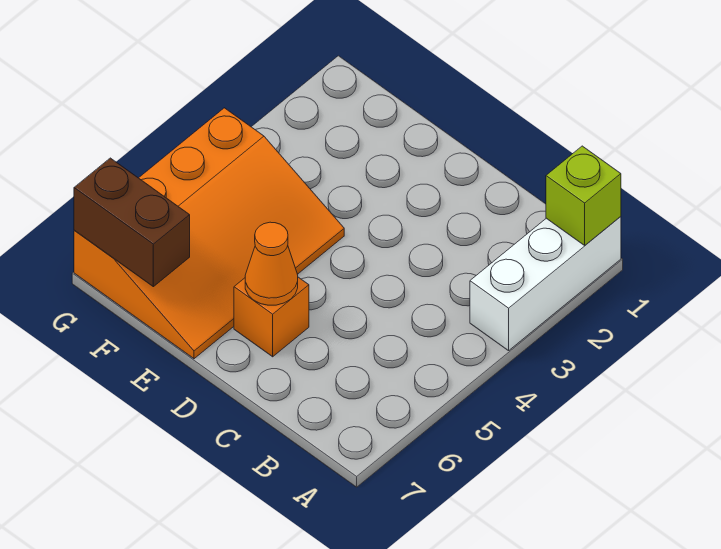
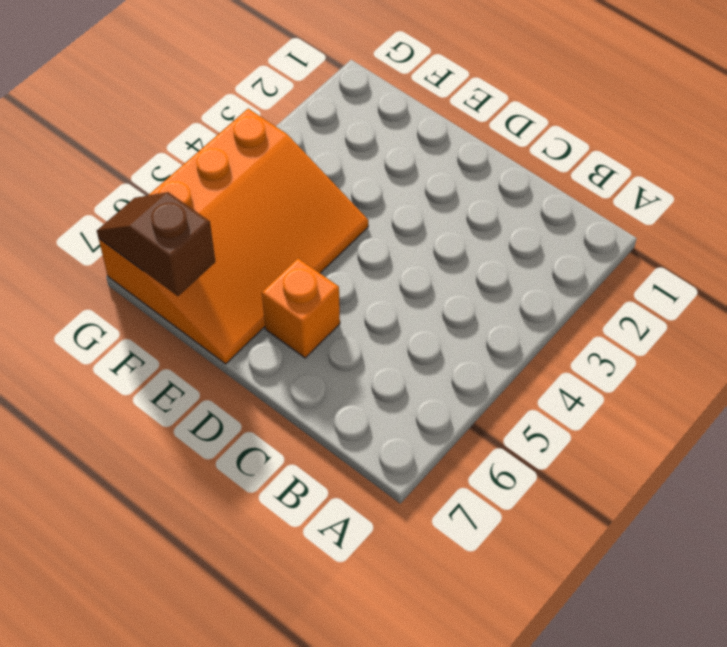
brown 1x2 slope [97,192,215,296] -> brown 1x2 brick [74,158,190,287]
none -> white 1x3 brick [470,217,621,351]
none -> lime 1x1 brick [546,146,621,245]

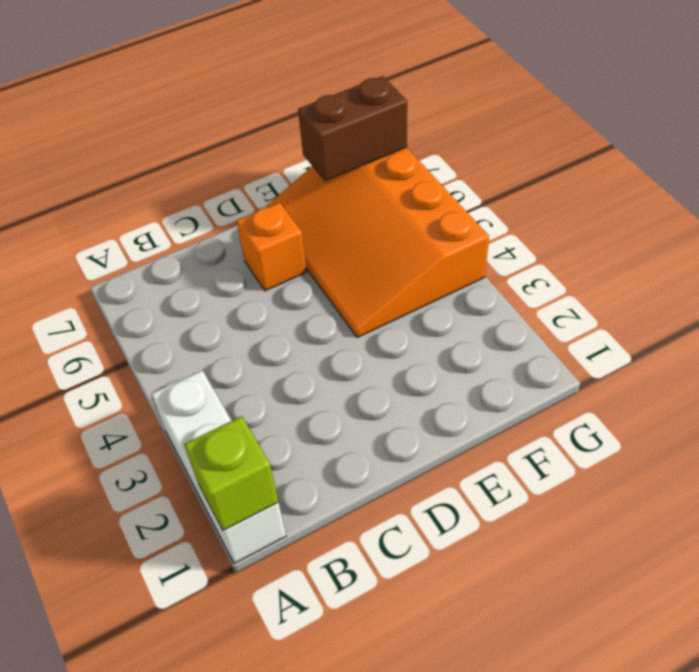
none -> orange 1x1 cone [245,222,298,305]

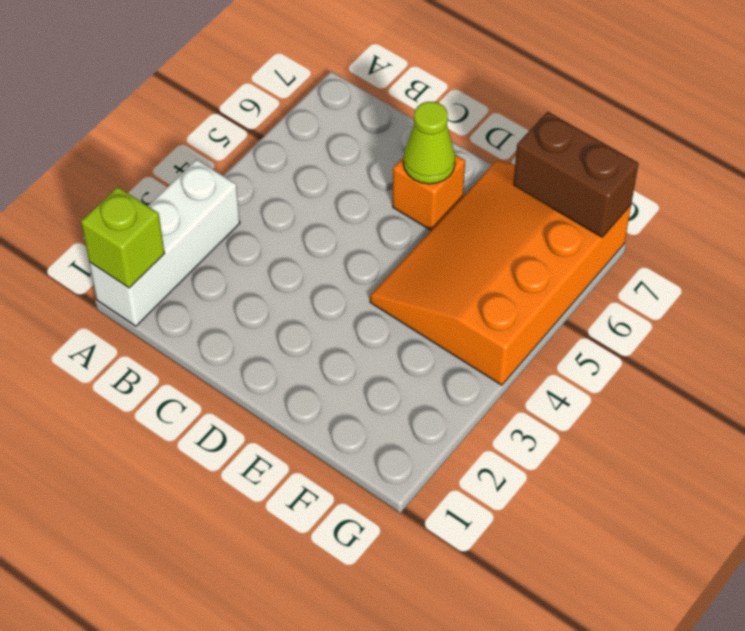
lime 1x1 cone [403,102,455,184] -> orange 1x1 cone [245,222,298,305]

